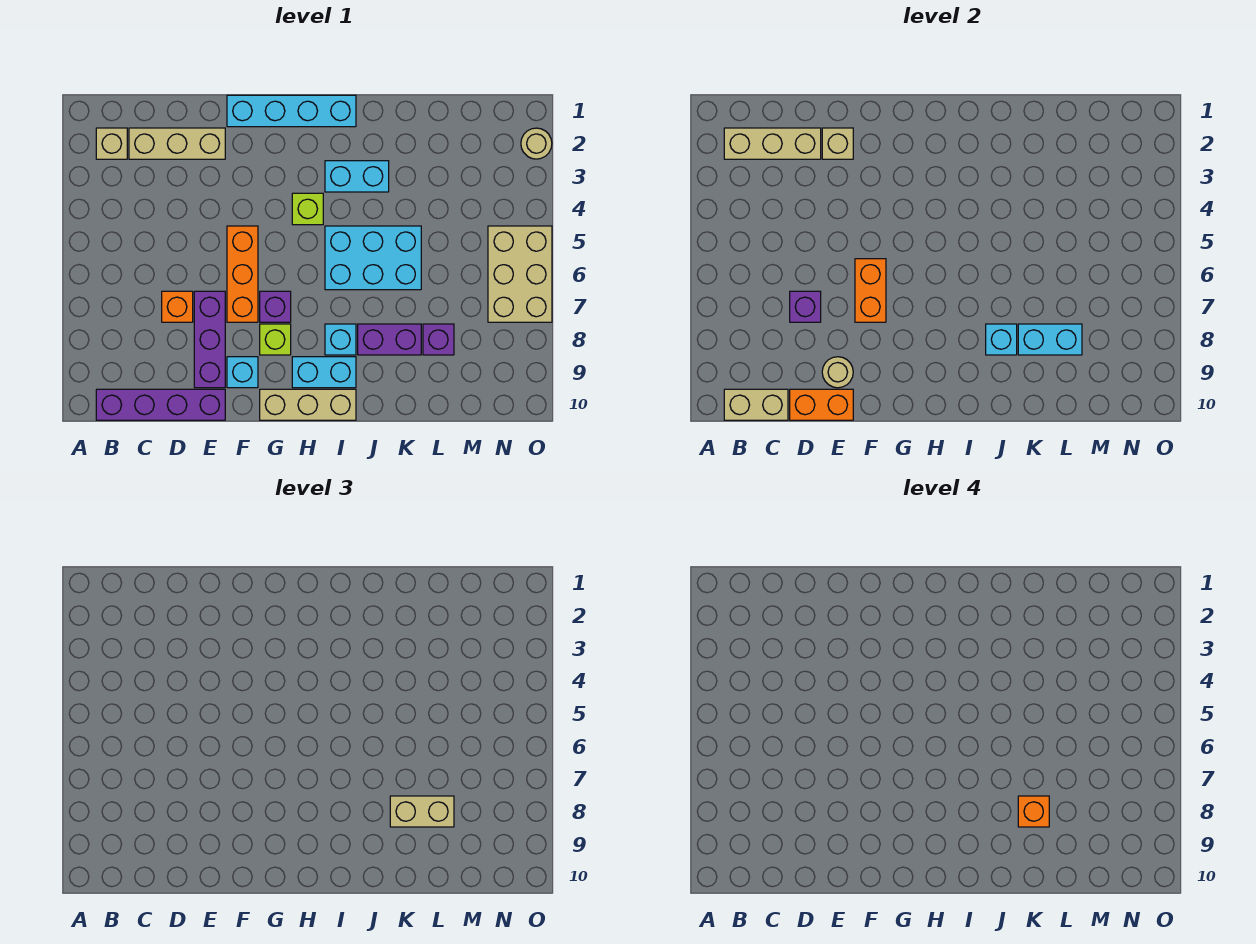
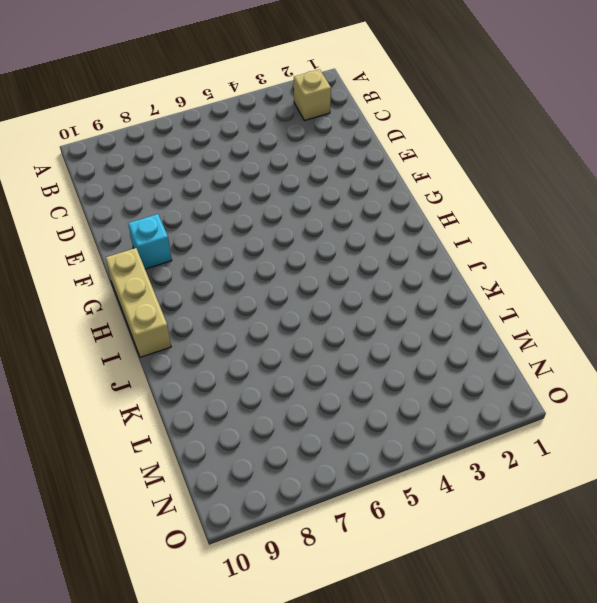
none -> purple 1x4 brick [96,389,225,420]
none -> tan 1x3 brick [129,128,225,159]
none -> orange 1x1 brick [162,291,193,322]
none -> purple 1x3 brick [194,291,225,388]

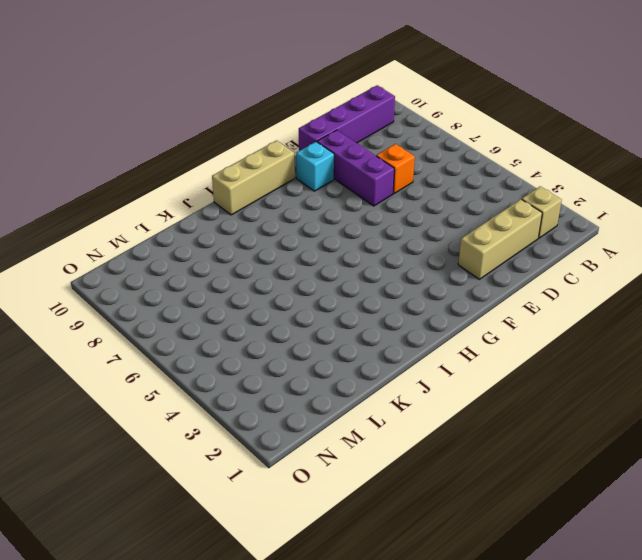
none -> cyan 1x4 brick [227,95,356,127]
none -> orange 1x3 brick [227,226,258,322]
none -> purple 1x1 brick [260,291,291,322]
none -> lime 1x1 brick [260,324,291,355]

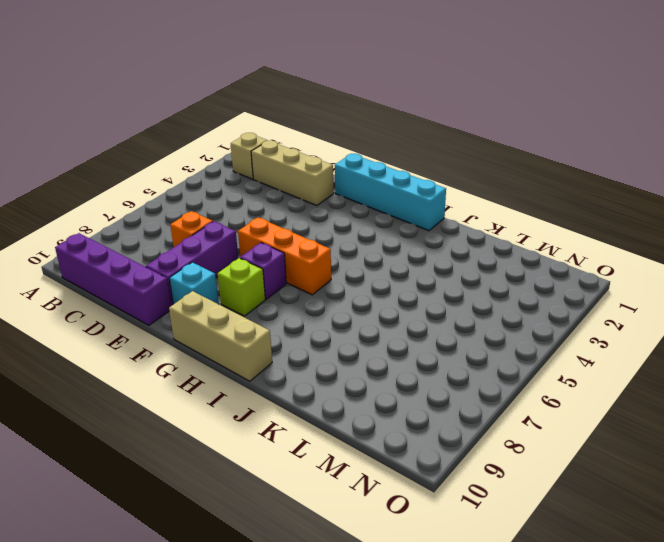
orange 1x3 brick [238,218,331,295] -> orange 1x3 brick turned to [227,226,258,322]
none -> lime 1x1 brick [292,193,323,225]
none -> cyan 1x2 brick [292,357,356,388]
none -> cyan 1x2 brick [325,161,389,192]
none -> cyan 2x3 brick [325,226,421,290]

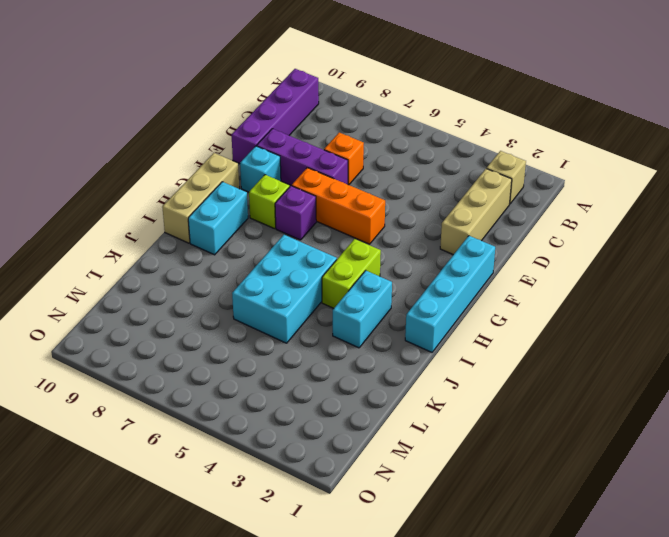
lime 1x2 brick [322,239,381,308] -> lime 1x1 brick [292,193,323,225]
none -> cyan 1x1 brick [325,324,356,355]
none -> purple 1x2 brick [358,324,421,355]
none -> purple 1x1 brick [423,324,454,355]
none -> tan 2x3 brick [488,226,552,322]

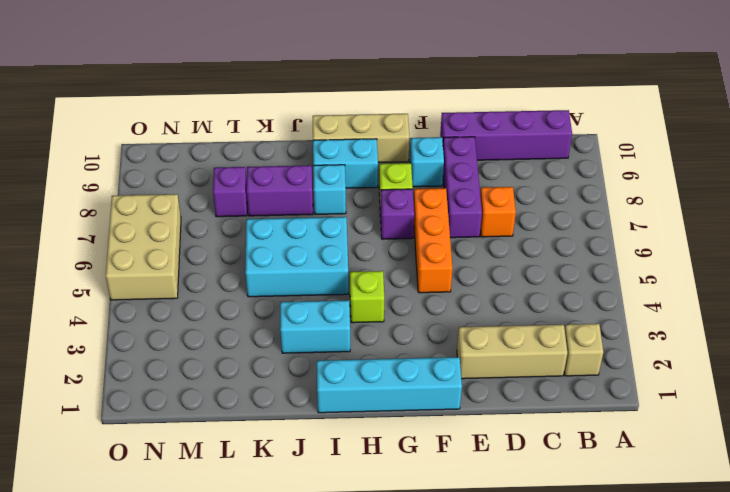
none -> tan 1x1 round brick [521,128,552,159]
none -> tan 1x3 brick [724,128,821,159]
none -> tan 1x2 brick [724,389,788,420]
none -> purple 1x1 brick [790,291,821,322]

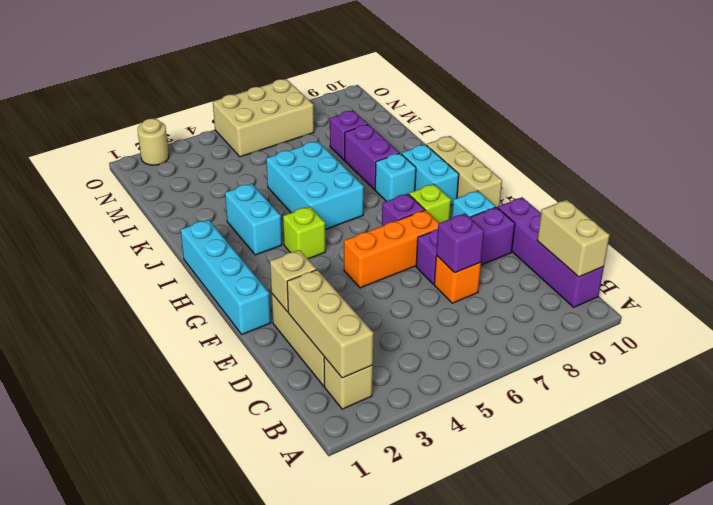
none -> orange 1x2 brick [790,389,853,420]
none -> tan 1x1 round brick [822,357,853,388]
none -> orange 1x2 brick [855,259,886,322]
none -> cyan 1x1 brick [986,324,1017,355]

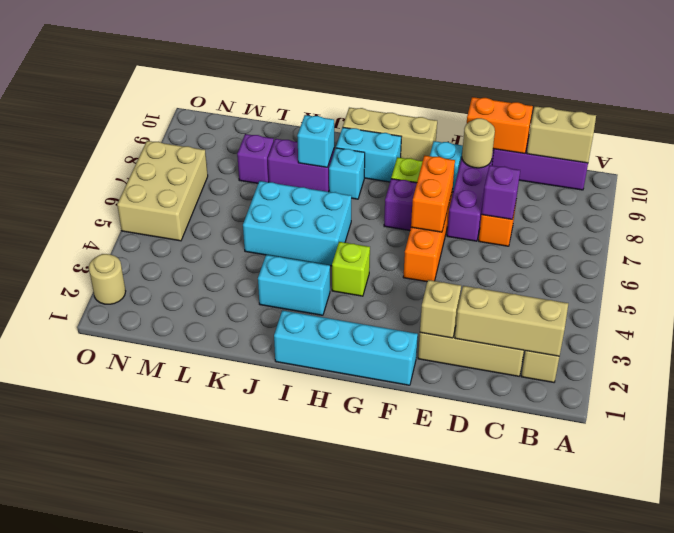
none -> cyan 1x2 brick [1018,324,1082,355]
none -> tan 1x2 brick [390,796,454,827]
none -> orange 1x1 brick [1018,796,1049,827]

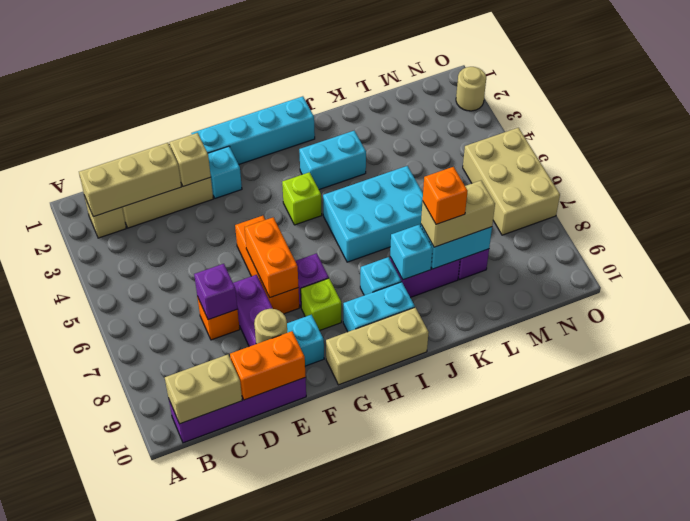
cyan 1x1 brick [208,146,242,198] -> none

